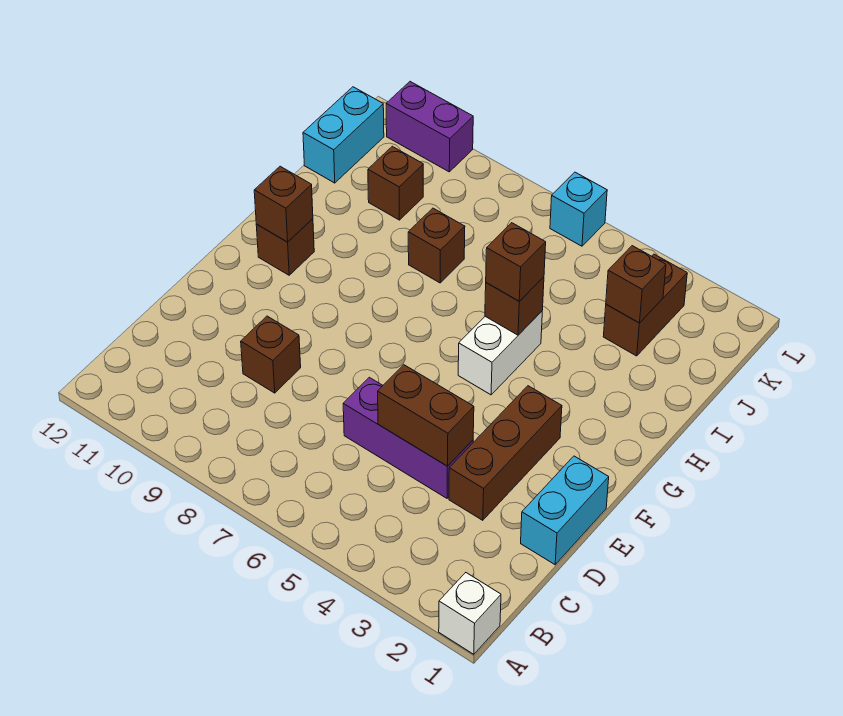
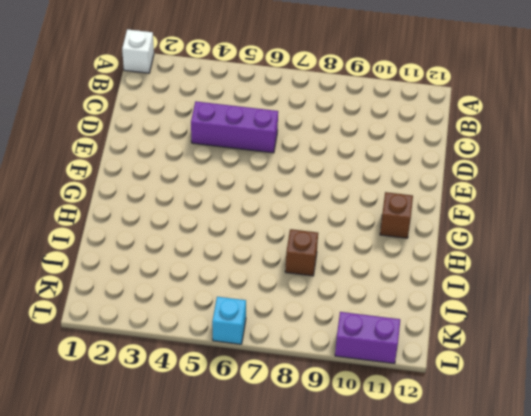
none -> cyan 1x2 brick [521,456,609,565]
none -> brown 1x3 brick [449,386,562,520]
none -> brown 1x1 brick [241,316,301,393]

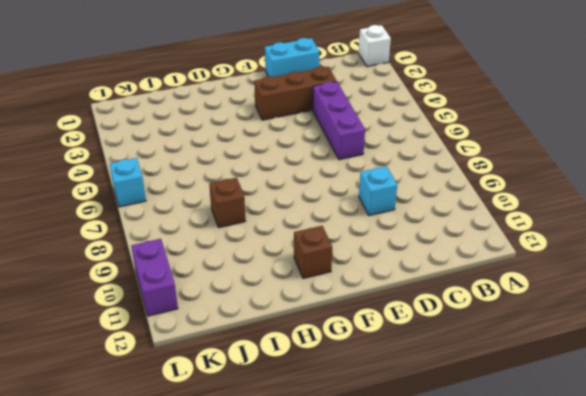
cyan 1x1 brick [359,166,397,216] -> brown 1x1 brick [241,316,301,393]
none -> white 1x2 brick [458,311,542,395]
none -> brown 1x2 brick [603,254,687,356]
none -> brown 1x1 brick [368,146,423,220]

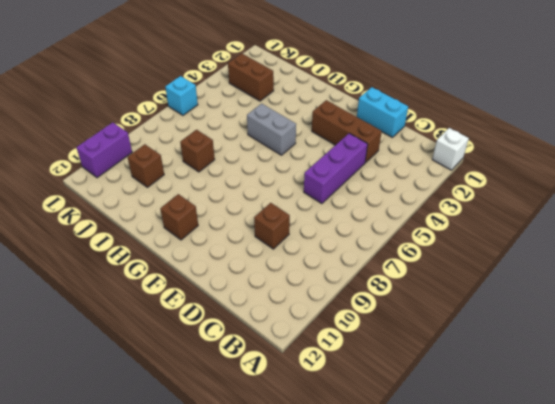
grey 1x2 brick [247,104,296,155] -> white 1x2 brick [458,311,542,395]
none -> cyan 1x2 brick [303,87,384,183]
none -> brown 1x2 brick [378,365,474,466]
none -> brown 1x1 brick [254,166,313,242]

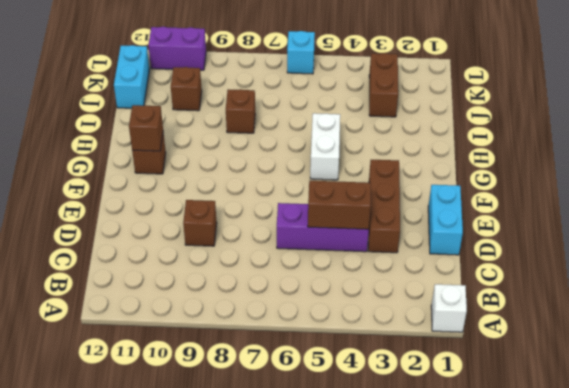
none -> brown 1x1 brick [485,277,544,335]
none -> brown 1x1 brick [606,246,666,323]
none -> brown 1x1 brick [486,223,546,301]

